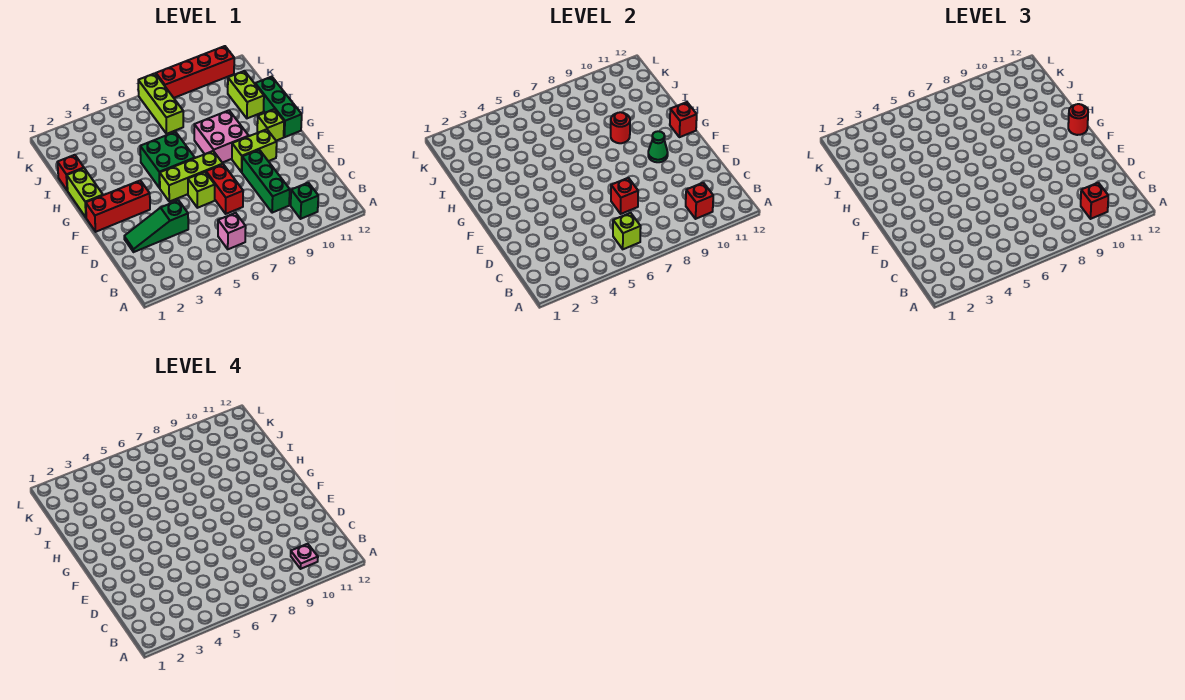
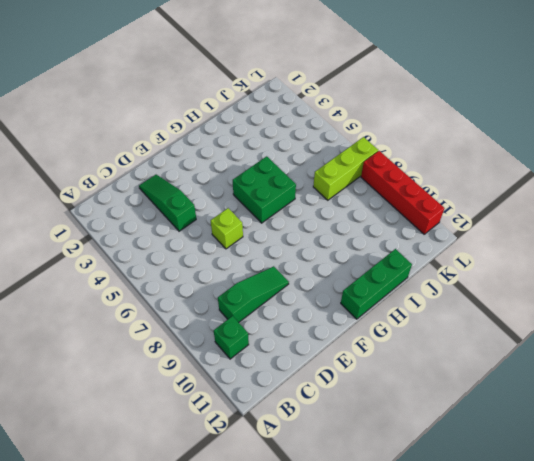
green 1x3 slope [218,266,289,322] -> green 1x3 brick [242,150,290,213]
none -> pink 1x1 brick [218,213,246,249]
none -> red 1x2 brick [206,164,243,214]
none -> red 1x3 brick [86,180,150,232]

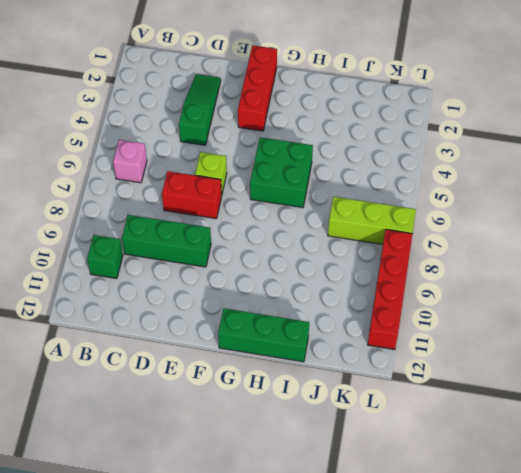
none -> lime 1x3 brick [160,151,223,202]
none -> lime 1x2 brick [232,129,277,172]
none -> lime 1x2 brick [67,168,103,217]

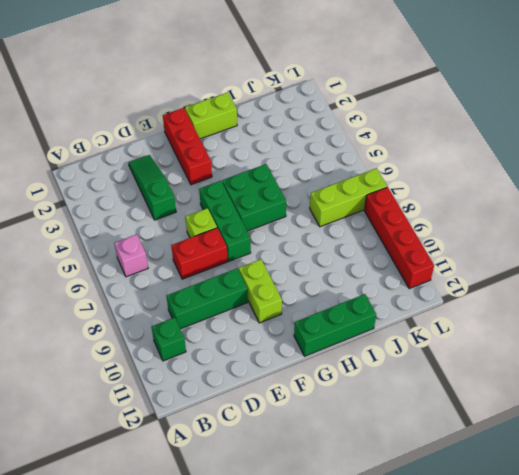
green 1x3 brick [199,181,251,261] -> lime 1x3 brick [160,151,223,202]
none -> pink 2x2 brick [194,110,249,163]
none -> lime 1x1 brick [257,109,284,141]
none -> red 1x1 brick [57,155,84,190]

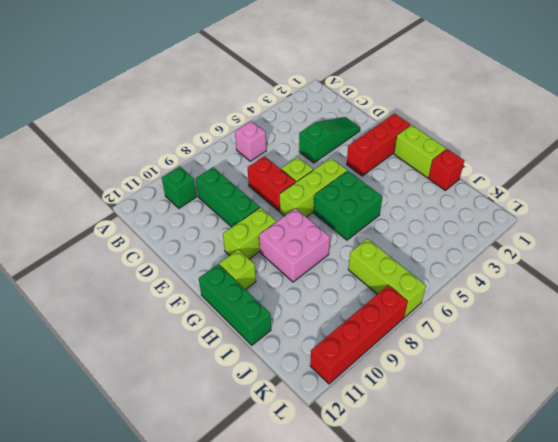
none -> lime 1x2 brick [228,71,264,118]
none -> lime 1x1 brick [613,213,641,249]
none -> red 1x1 brick [686,183,713,219]

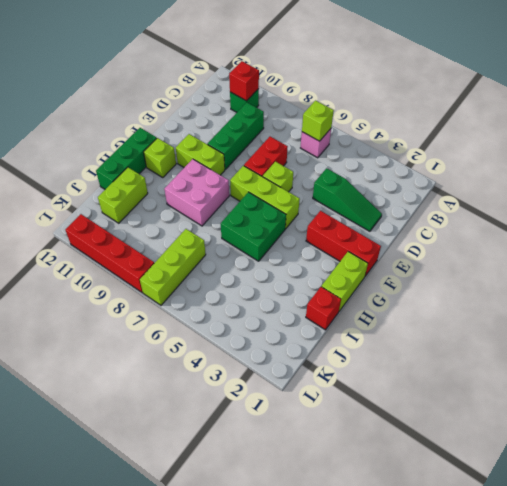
none -> red 1x1 brick [611,178,638,214]
none -> green 1x1 cone [648,131,668,162]
none -> red 1x1 brick [670,102,697,137]

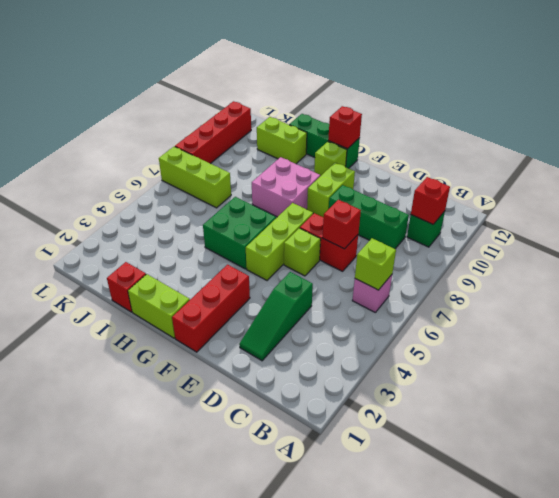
none -> green 1x1 cone [648,131,668,162]
none -> red 1x1 round brick [611,112,630,143]
none -> red 1x1 brick [1081,183,1108,219]

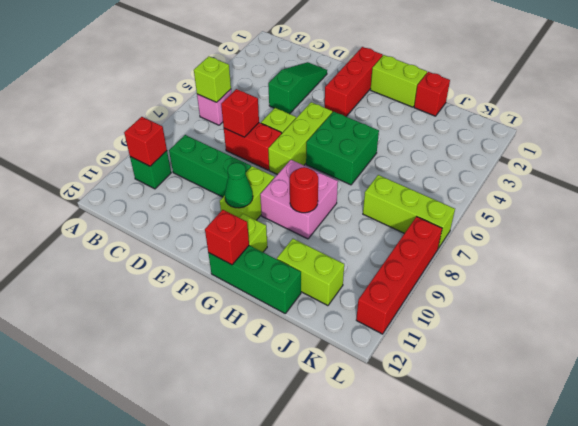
none -> red 1x1 brick [1081,183,1108,219]
none -> red 1x1 round brick [1068,104,1088,135]
none -> pink 1x1 plate [291,544,318,569]

